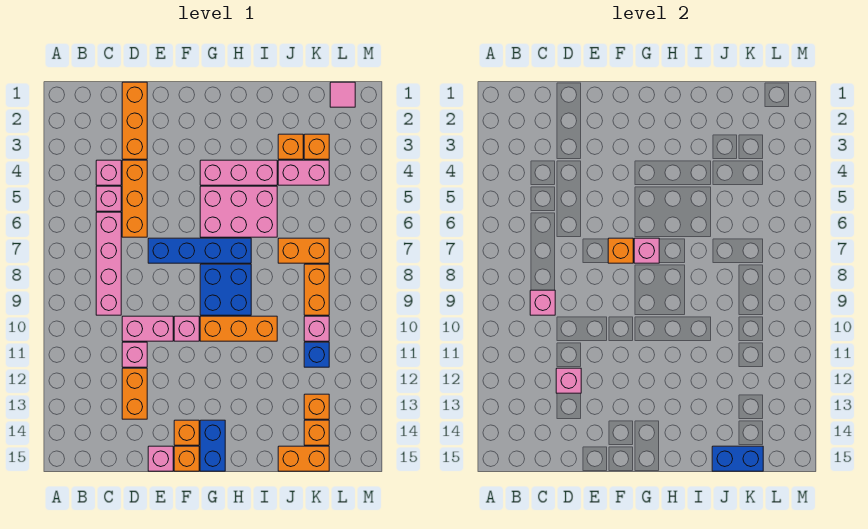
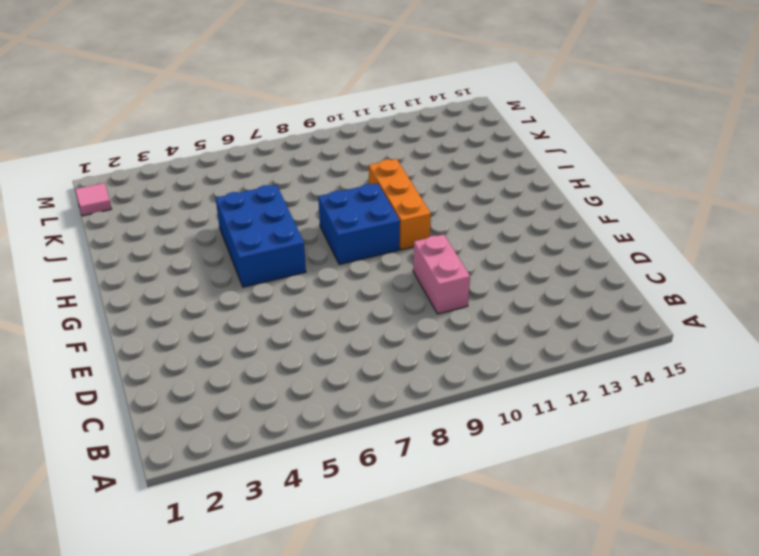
blue 2x3 brick [216,185,306,287] -> pink 2x3 brick [200,186,277,237]
none -> pink 1x1 brick [96,160,121,185]
none -> pink 1x1 brick [96,186,121,211]
none -> pink 1x4 brick [96,212,121,315]
none -> orange 1x3 brick [122,82,147,159]

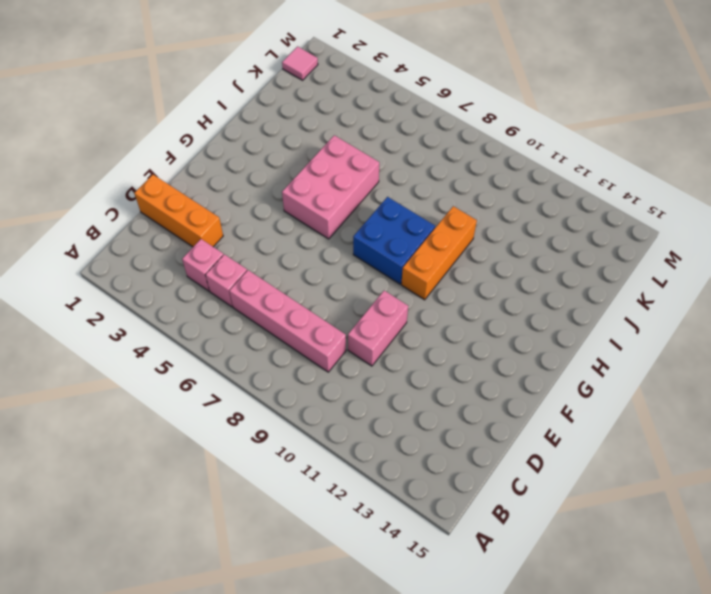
none -> orange 1x3 brick [122,160,147,237]
none -> pink 1x1 brick [122,342,147,367]
none -> orange 1x2 brick [122,368,147,419]
none -> blue 1x4 brick [148,238,251,263]

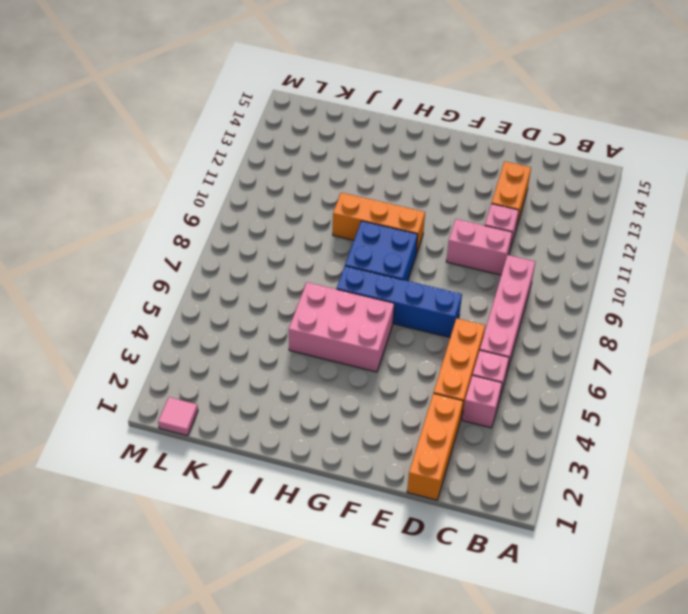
none -> pink 1x1 brick [148,446,173,471]
none -> pink 1x1 brick [174,316,199,341]
none -> orange 1x1 brick [174,420,199,445]
none -> orange 1x1 brick [174,446,199,471]

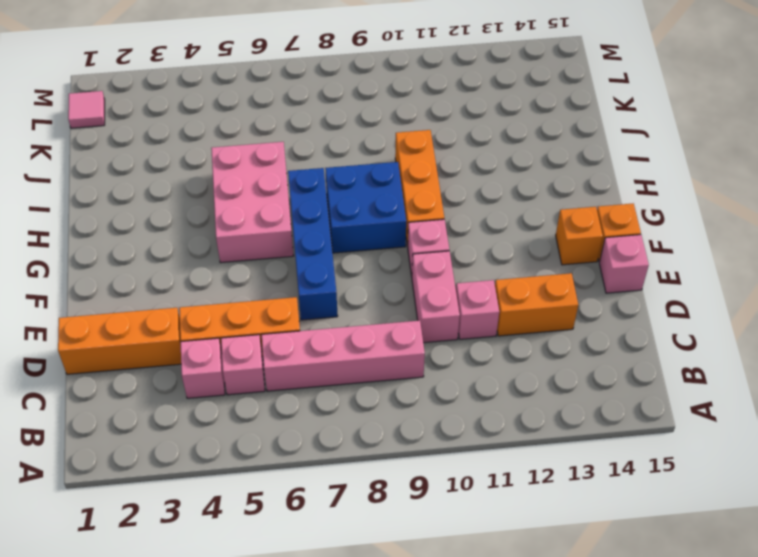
none -> pink 1x3 brick [200,160,277,185]
none -> blue 1x2 brick [200,420,225,471]
none -> orange 1x1 brick [278,134,303,159]
none -> pink 1x2 brick [278,160,329,185]

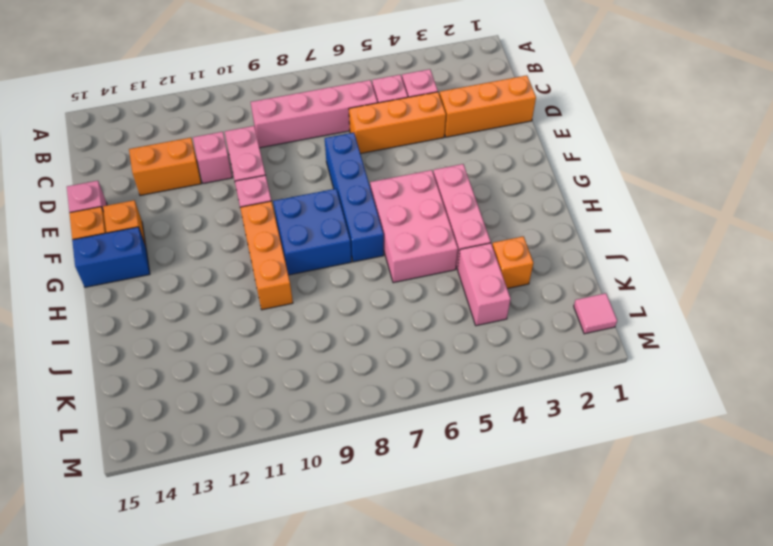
none -> orange 1x2 brick [278,238,329,263]
none -> orange 1x2 brick [278,446,329,471]
none -> orange 1x1 brick [304,134,329,159]
none -> orange 1x2 brick [304,264,329,315]

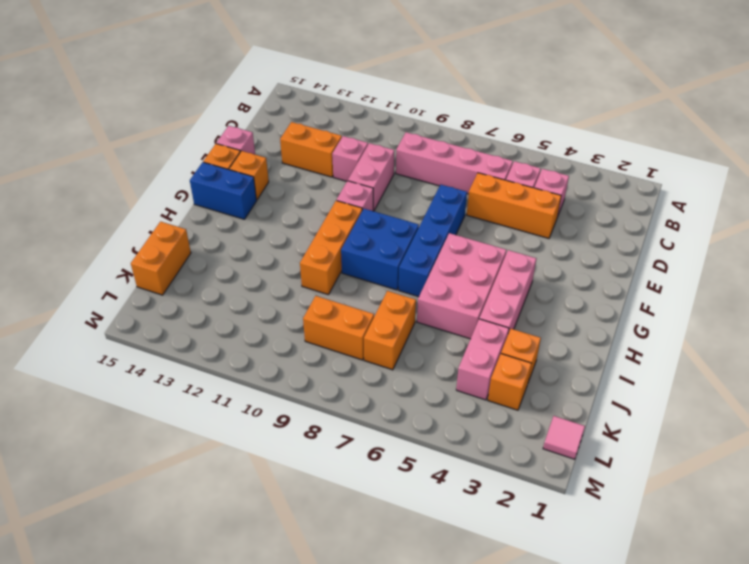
none -> orange 1x3 brick [122,82,147,159]
none -> pink 1x1 brick [304,316,329,341]
none -> blue 1x1 brick [304,342,329,367]
none -> orange 1x1 brick [304,394,329,419]

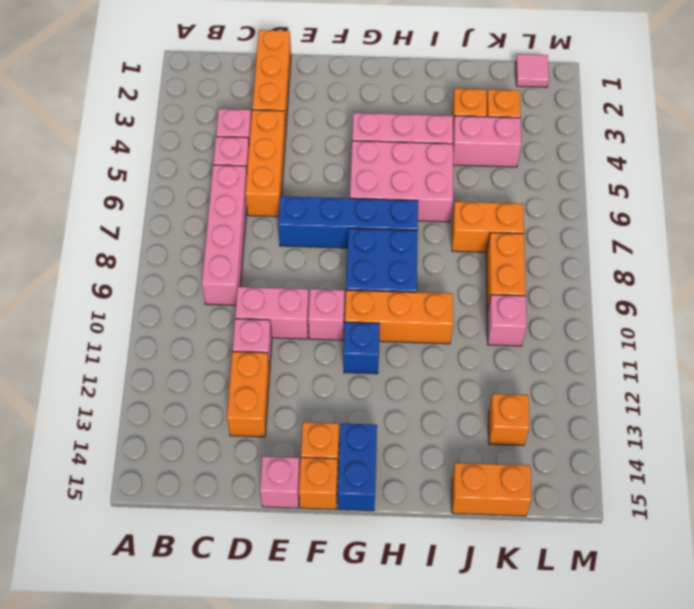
blue 1x1 brick [344,322,380,374] -> blue 1x1 brick moved to [304,342,329,367]
none -> orange 1x1 brick [304,420,329,445]
none -> pink 1x1 brick [530,290,555,315]
none -> pink 1x1 brick [556,368,581,393]
none -> orange 1x1 brick [608,238,633,263]

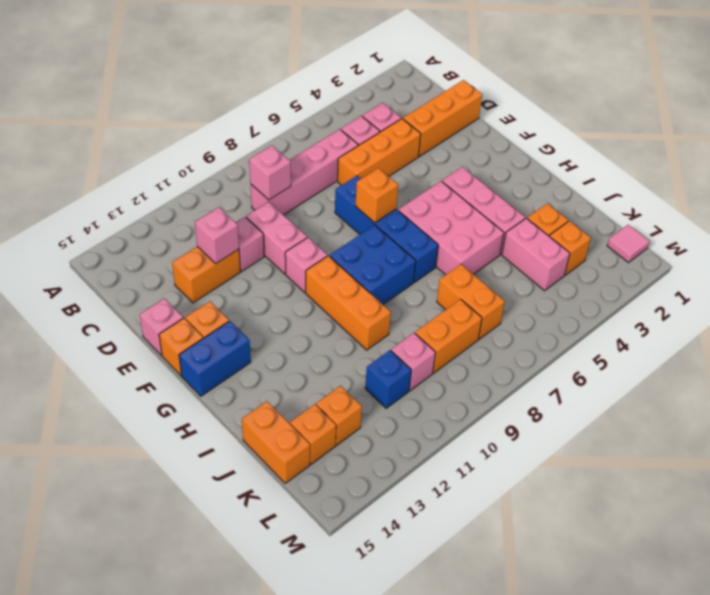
none -> pink 1x1 brick [634,238,659,263]
none -> blue 1x2 brick [712,446,763,471]

